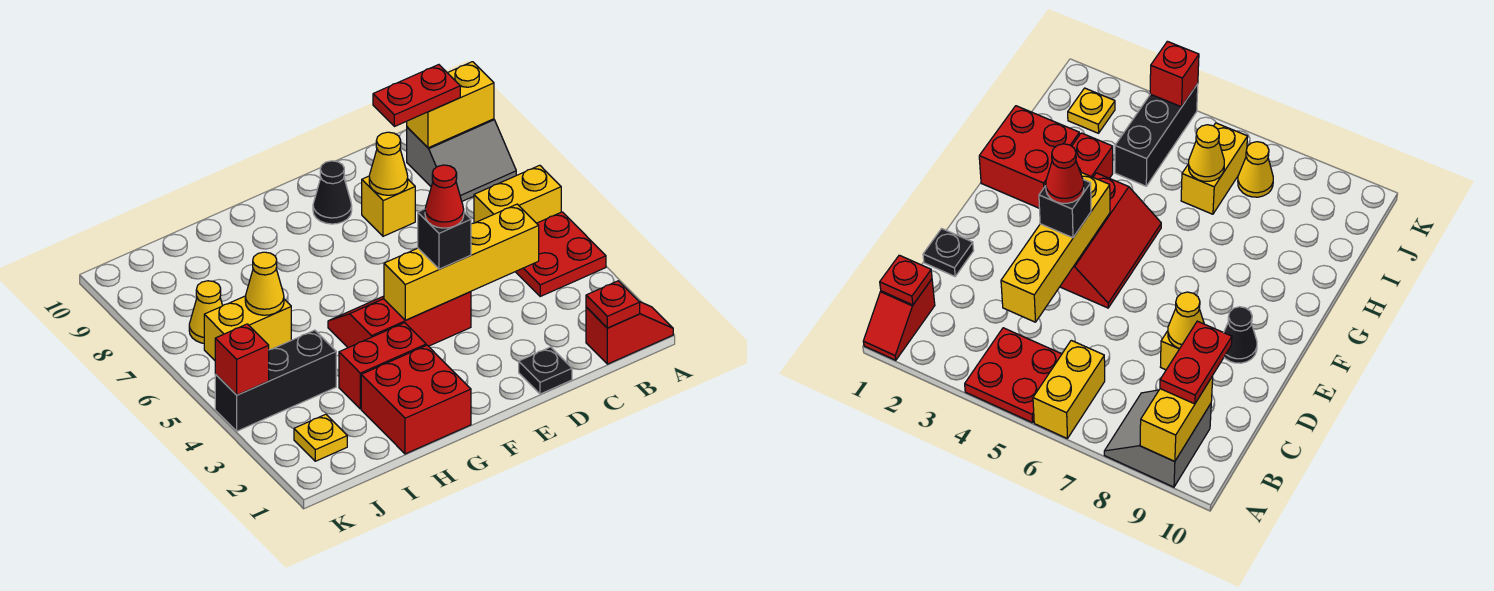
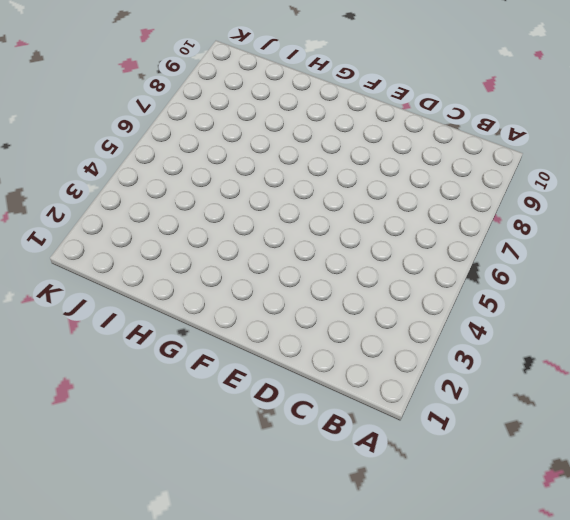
none -> red 1x2 slope [586,302,673,364]
none -> red 2x2 plate [516,212,606,296]
none -> yellow 1x2 brick [474,165,561,223]

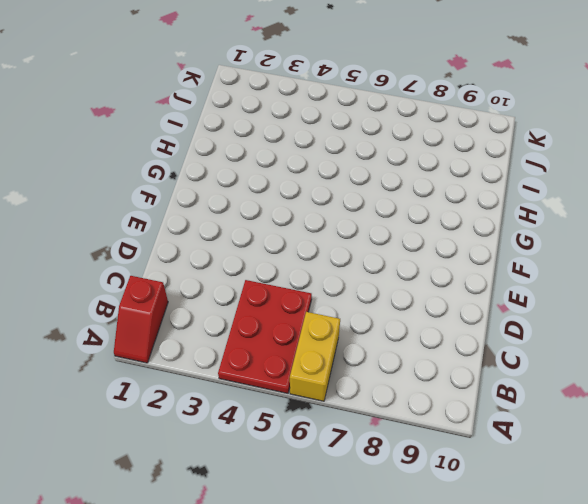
red 2x3 plate [218,280,312,393] -> red 2x2 plate [516,212,606,296]
none -> grey 2x2 slope [407,119,516,201]
none -> black 1x1 plate [519,347,572,394]
none -> yellow 1x1 brick [362,176,415,236]

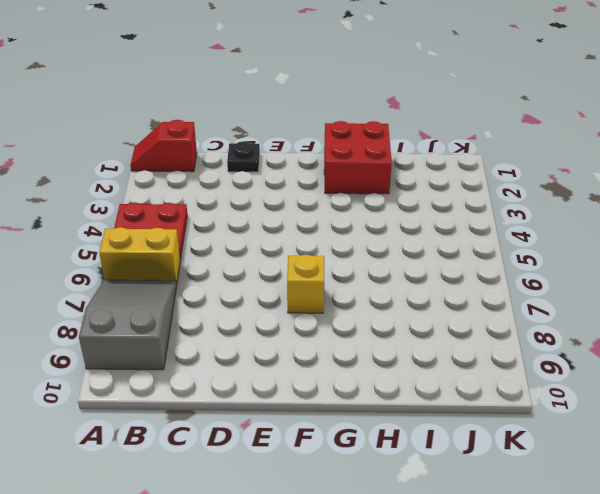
grey 2x3 slope [79,280,177,370] -> grey 2x2 slope [407,119,516,201]
yellow 1x1 brick [287,255,324,313] -> yellow 1x1 brick moved to [362,176,415,236]
none -> red 2x3 slope [328,292,471,348]
none -> black 1x1 cone [313,161,352,224]
none -> red 1x2 brick [339,323,426,409]

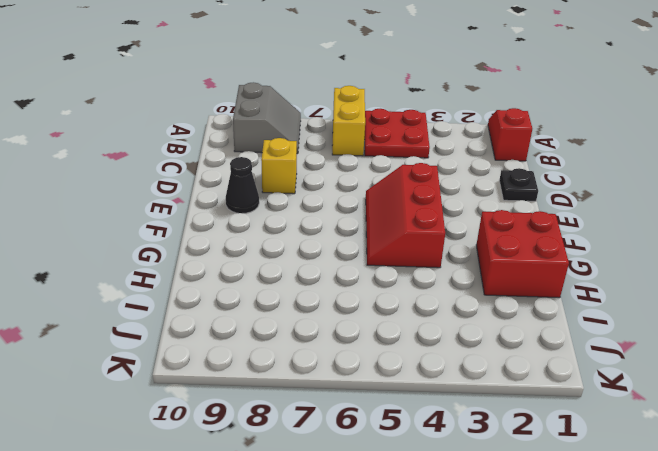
none -> red 1x2 brick [339,323,426,409]
none -> black 1x3 brick [215,330,336,431]
none -> yellow 1x2 brick [204,296,291,360]

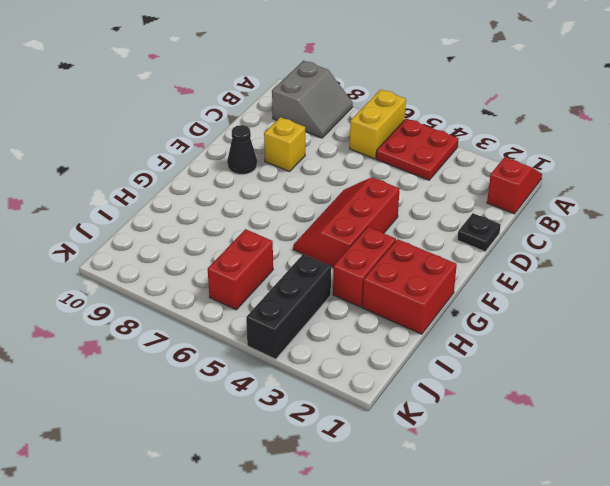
red 1x2 brick [208,229,273,310] -> yellow 1x2 brick [204,296,291,360]
none -> yellow 1x1 plate [294,414,347,461]
none -> yellow 1x1 cone [189,281,223,343]
none -> yellow 1x2 brick [407,62,494,148]

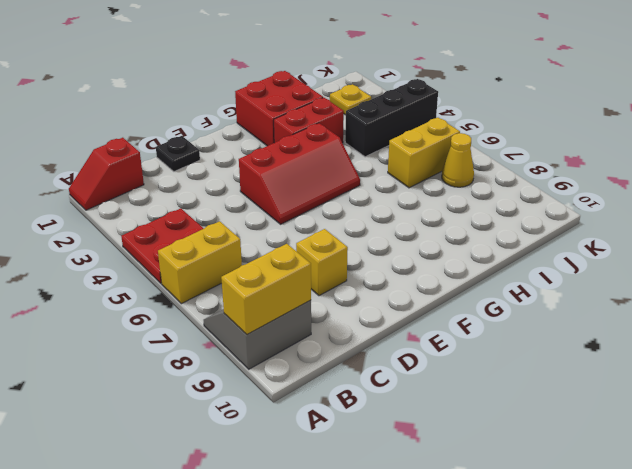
none -> black 1x1 cone [313,161,352,224]
none -> red 1x1 plate [586,281,640,328]
none -> yellow 1x4 brick [384,204,539,320]

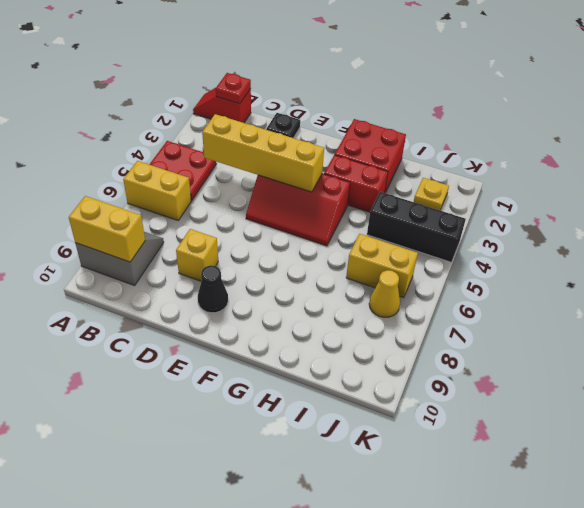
none -> yellow 1x1 cone [369,132,408,195]
none -> yellow 1x1 cone [245,252,284,315]
none -> red 1x1 brick [215,324,269,395]

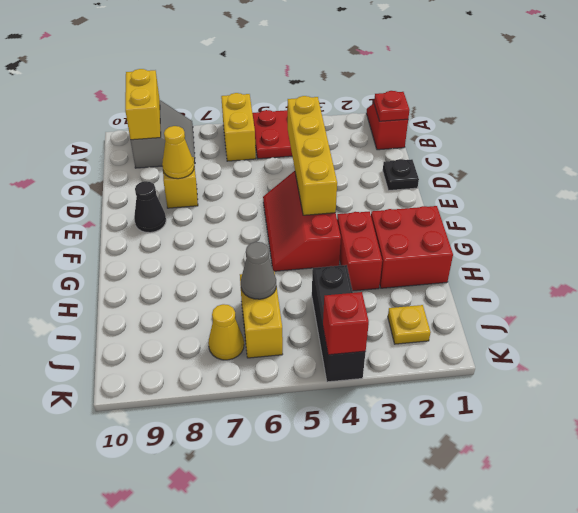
grey 1x1 cone [241,242,276,299] -> yellow 1x1 cone [245,252,284,315]
none -> red 1x2 plate [373,65,460,127]
none -> black 1x1 brick [418,209,471,269]
none -> red 1x1 cone [425,165,464,228]

